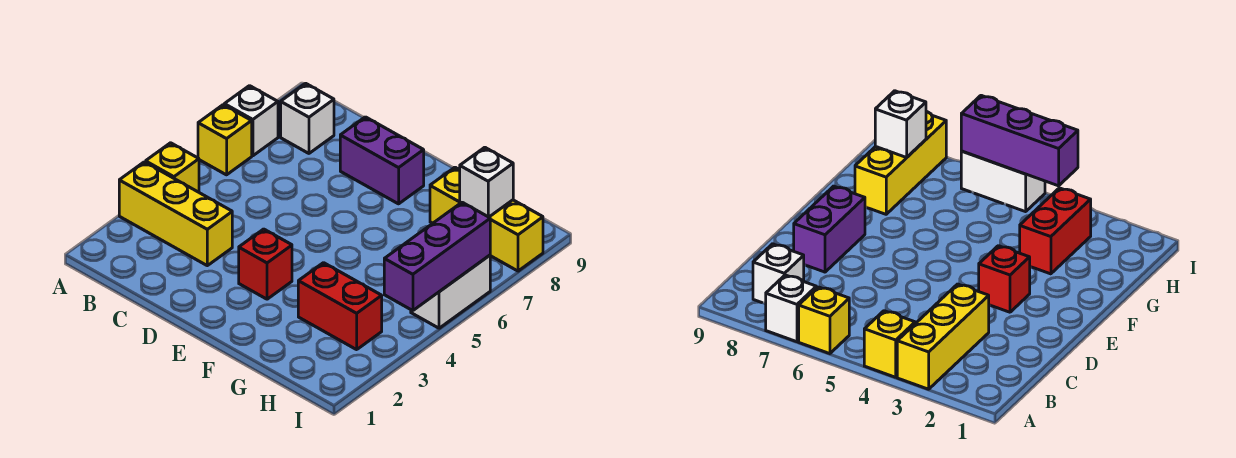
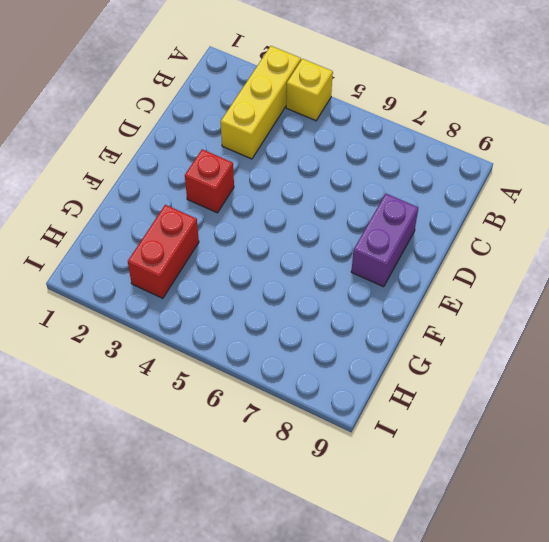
none -> yellow 1x1 brick [198,105,252,175]
none -> white 1x1 brick [224,86,278,156]
none -> white 1x1 brick [281,83,334,153]

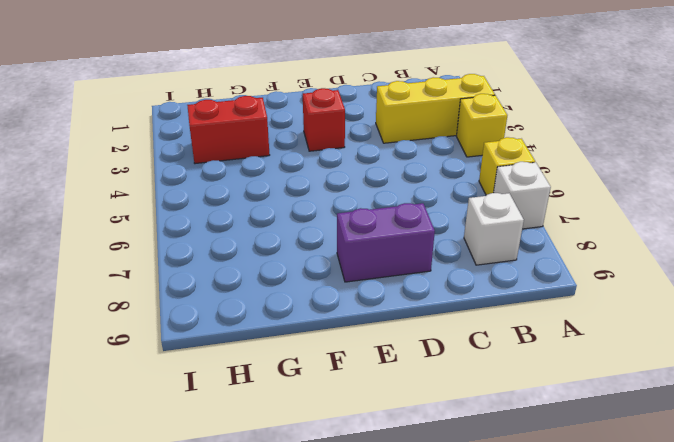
none -> yellow 1x3 brick [430,167,543,271]
none -> white 1x2 brick [411,255,490,328]
none -> white 1x1 brick [460,147,513,217]

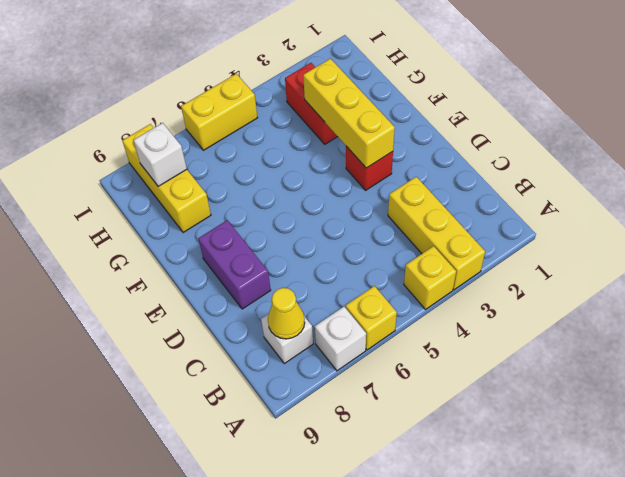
yellow 1x1 cone [268,288,305,339] -> none
yellow 1x3 brick [303,59,395,168] -> none
yellow 1x2 brick [181,74,258,150] -> white 1x2 brick [411,255,490,328]
none -> purple 1x3 brick [384,202,490,311]

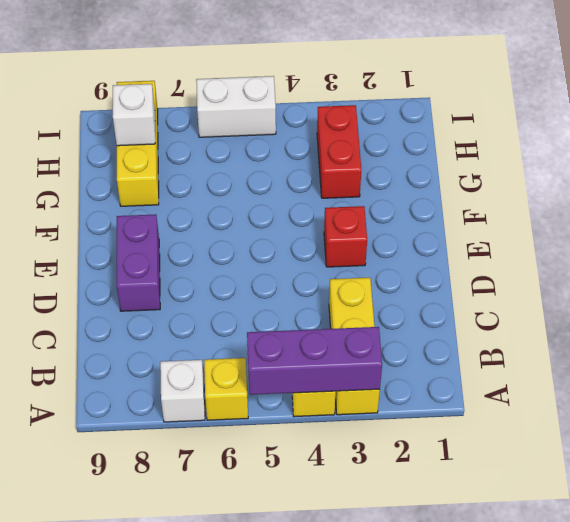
purple 1x3 brick [247,327,382,395] -> purple 1x3 brick moved to [384,202,490,311]
none -> white 1x1 brick [281,83,334,153]

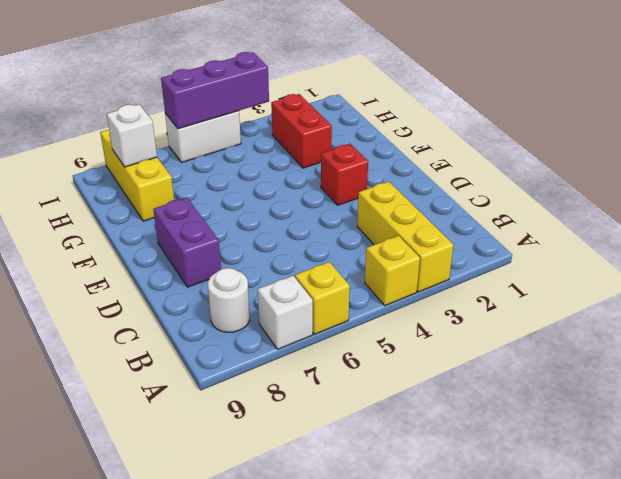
white 1x1 round brick [208,268,250,332] -> white 1x1 brick [281,83,334,153]

